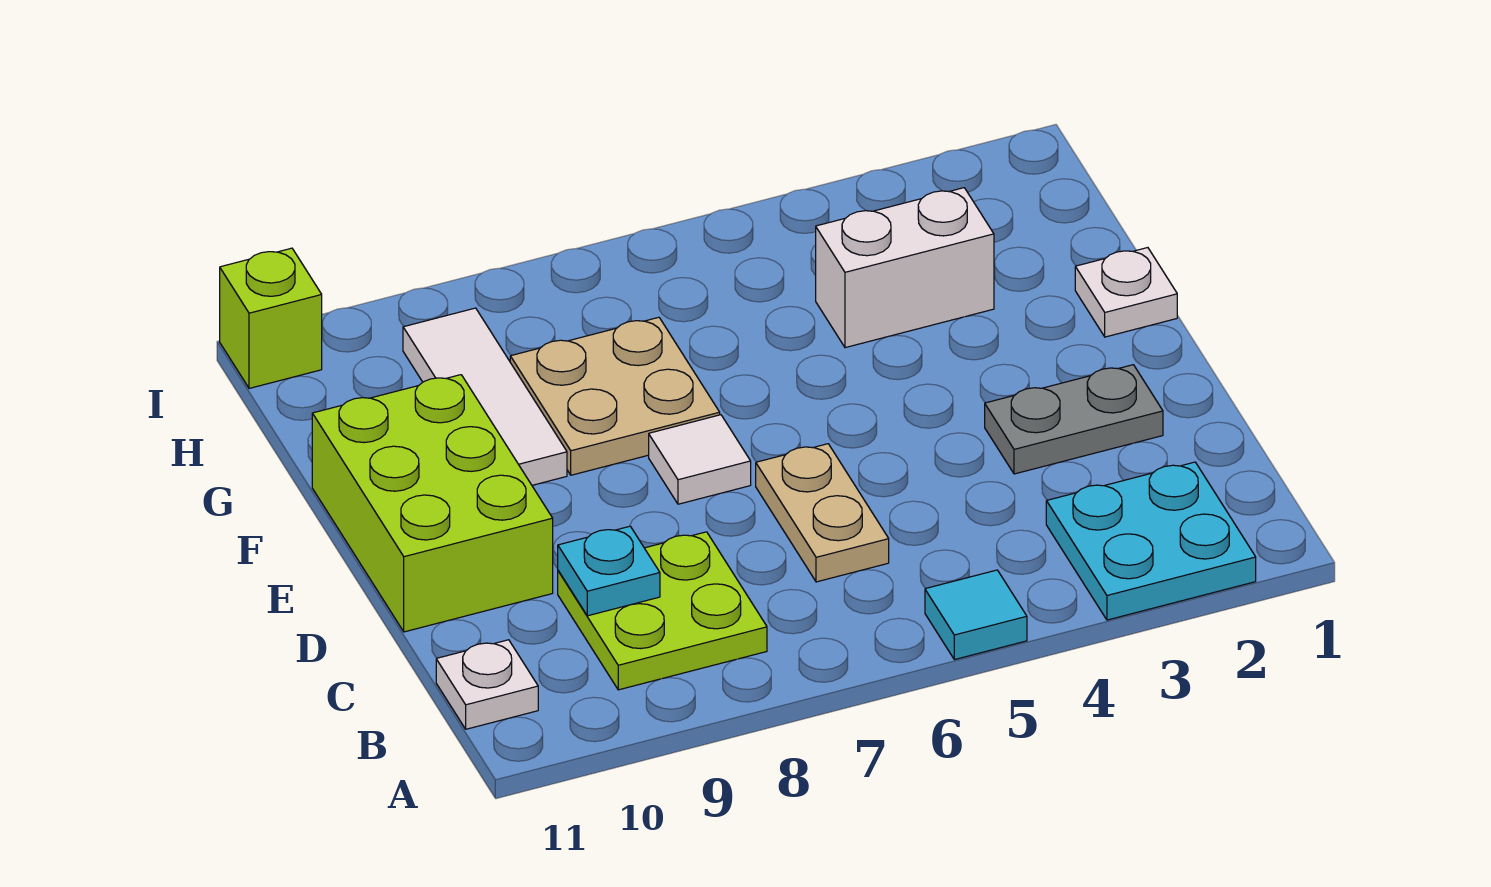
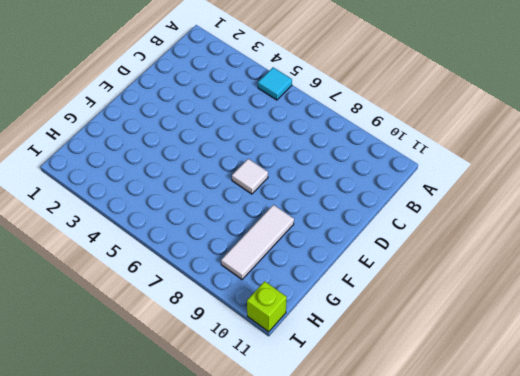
none -> cyan 2x2 plate [1046,462,1256,620]
none -> lime 2x2 plate [558,532,767,690]
none -> white 1x1 plate [436,640,538,729]

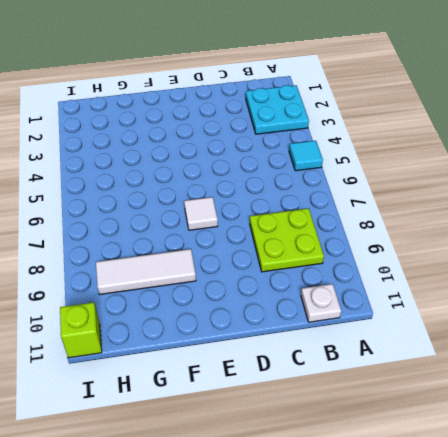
none -> tan 1x2 plate [756,444,889,582]
none -> grey 1x2 plate [985,365,1163,474]
none -> lime 2x3 brick [312,375,553,632]

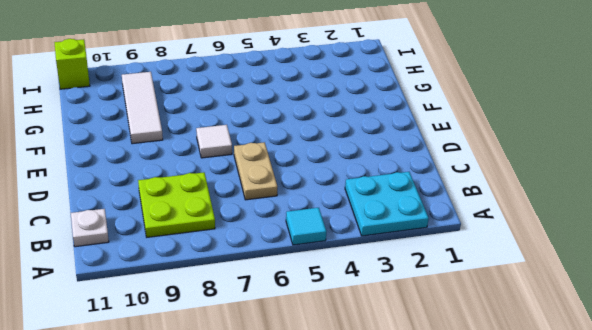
none -> grey 1x2 plate [985,365,1163,474]
none -> lime 2x3 brick [312,375,553,632]
none -> white 1x1 plate [1075,248,1177,337]

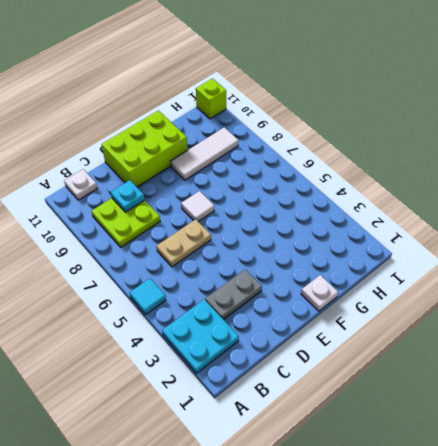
grey 1x2 plate [205,269,262,320] -> grey 1x2 plate turned to [985,365,1163,474]
none -> tan 2x2 plate [510,317,720,475]
none -> white 1x2 brick [816,188,994,348]

